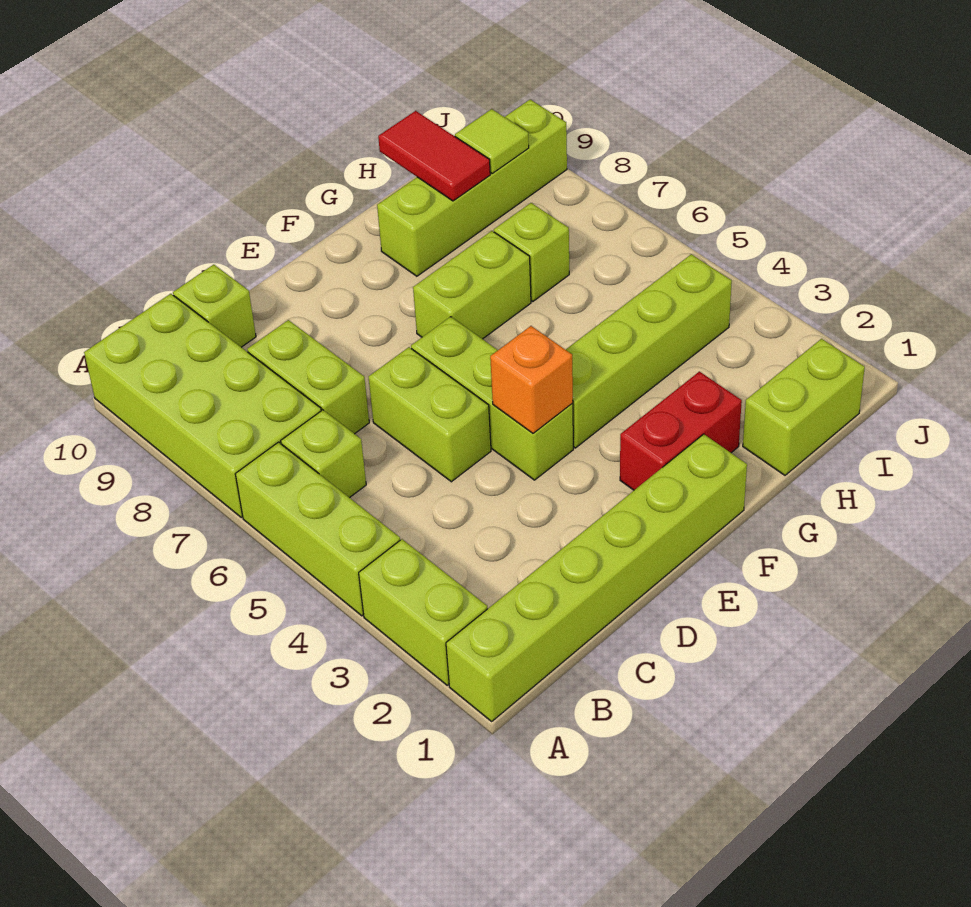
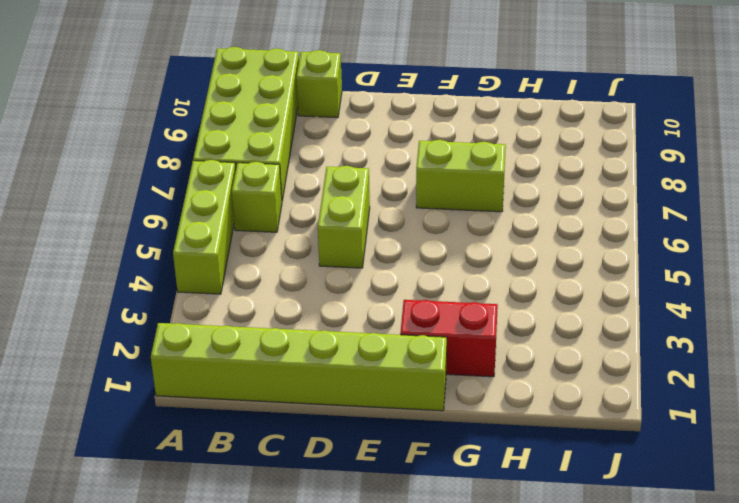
none -> lime 1x2 brick [359,539,487,685]
none -> lime 1x2 brick [247,320,369,434]
none -> lime 1x3 brick [411,317,573,480]

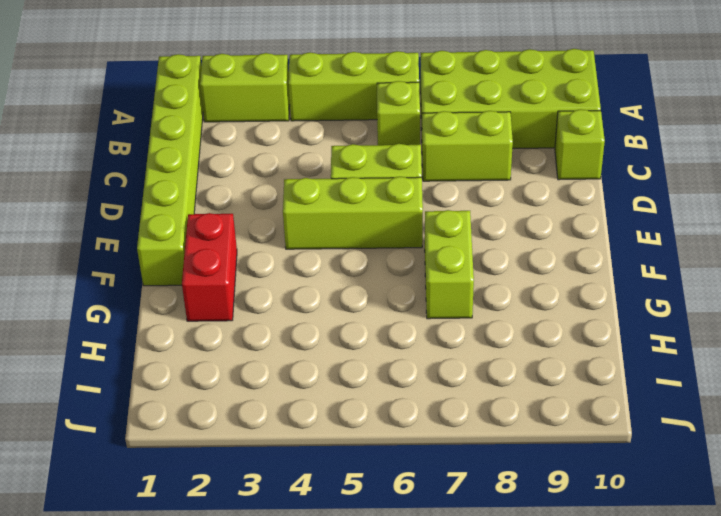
none -> lime 1x4 brick [566,254,732,448]
none -> lime 1x4 brick [377,100,567,276]
none -> lime 1x2 brick [743,339,865,475]

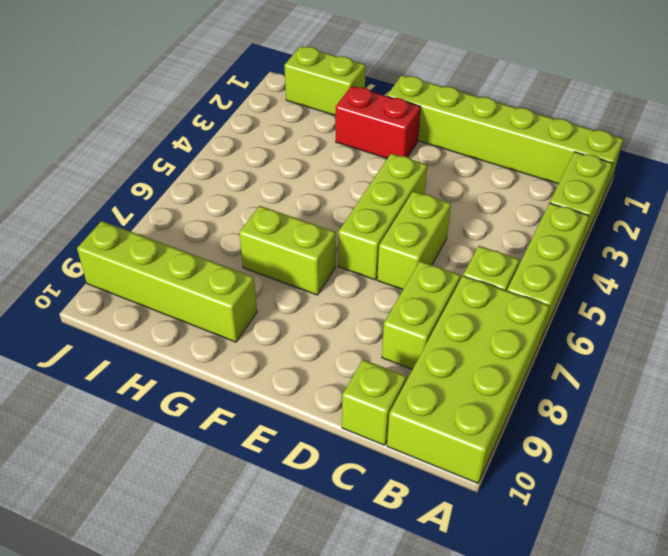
none -> lime 1x4 brick [566,254,732,448]
none -> lime 1x1 brick [494,203,569,301]
none -> orange 1x1 brick [490,326,573,433]

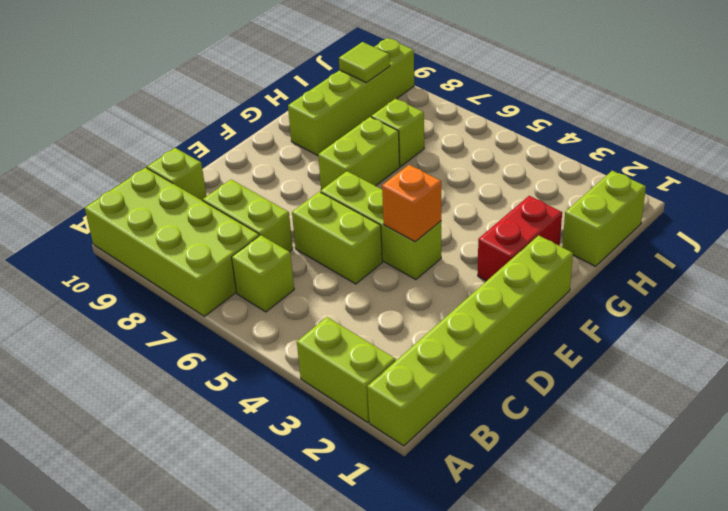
none -> lime 1x3 brick [235,442,400,616]
none -> lime 1x4 brick [566,254,732,448]
none -> red 1x2 tile [378,111,490,201]

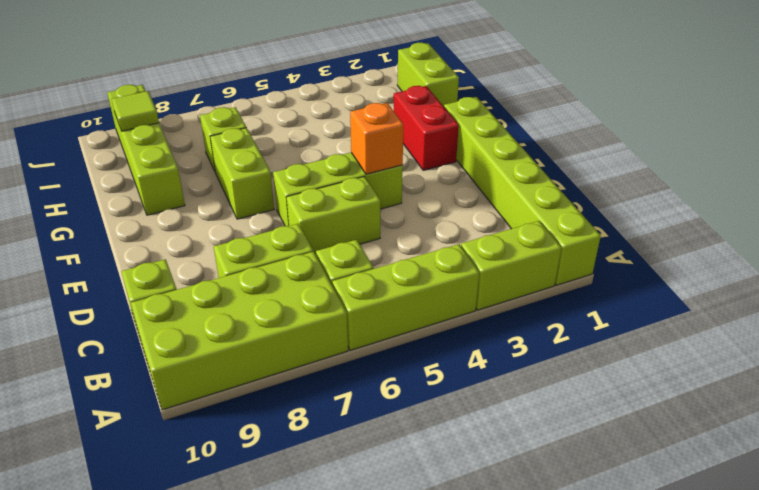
none -> lime 1x4 brick [566,254,732,448]
none -> red 1x2 tile [378,111,490,201]

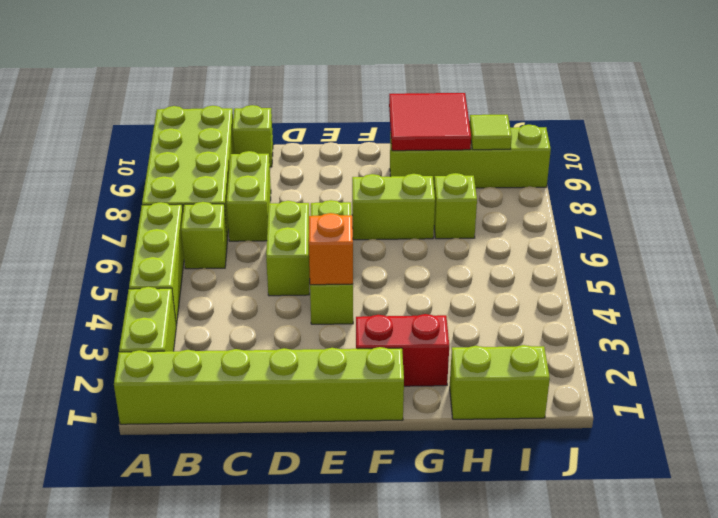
red 2x2 tile [389,93,471,151] -> red 1x2 tile [378,111,490,201]
none -> lime 1x4 brick [566,254,732,448]

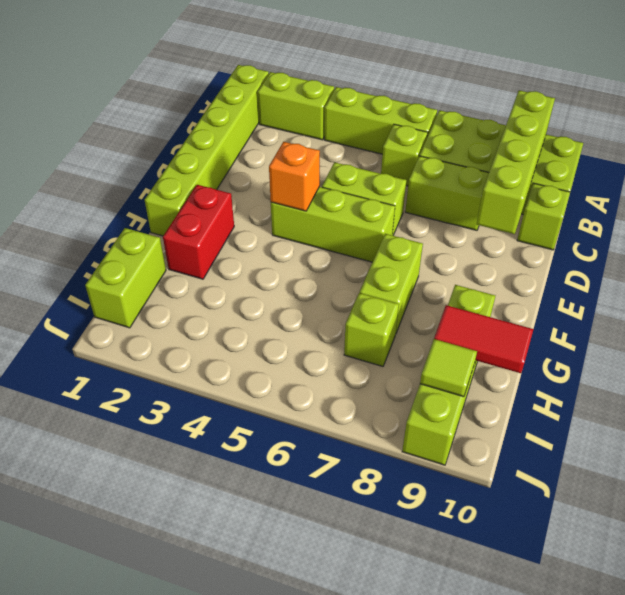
lime 1x4 brick [476,90,555,234] -> lime 1x4 brick moved to [566,254,732,448]

